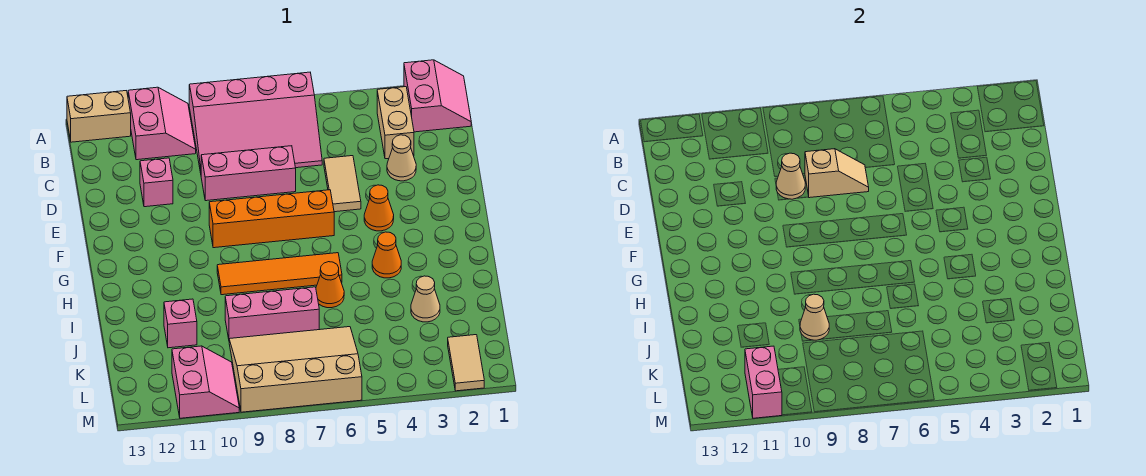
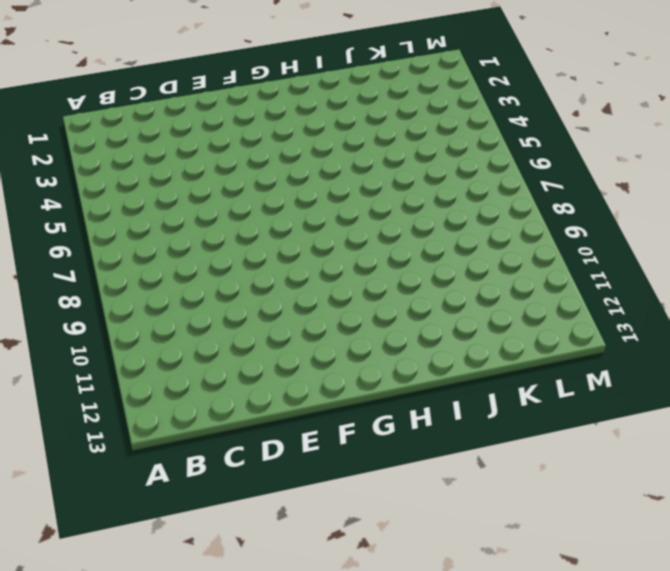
none -> pink 2x2 slope [404,60,471,132]
none -> pink 3x4 slope [189,72,322,173]
none -> pink 2x2 slope [128,87,196,160]

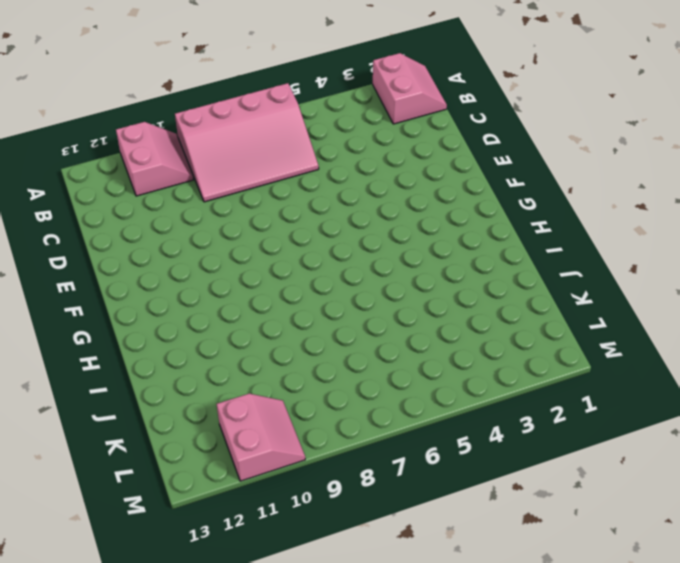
none -> tan 1x2 brick [67,91,131,142]
none -> tan 1x2 brick [377,87,414,159]
none -> tan 1x1 cone [387,135,416,181]

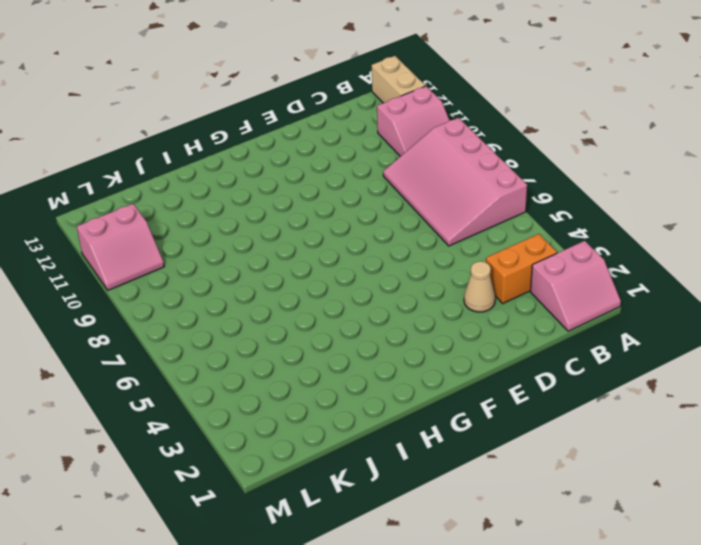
orange 1x2 brick [486,234,557,303] -> tan 1x2 brick [377,87,414,159]
none -> tan 1x2 tile [324,156,361,212]
none -> pink 1x3 brick [201,146,296,201]
none -> pink 1x1 brick [140,158,173,207]

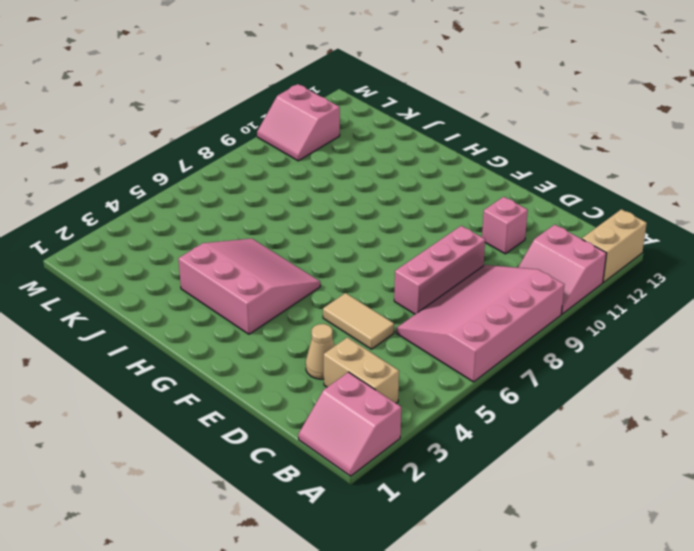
pink 3x3 slope [178,239,320,334] -> orange 1x1 cone [372,232,401,278]
none -> orange 1x1 cone [364,185,394,231]
none -> orange 1x4 brick [209,190,334,248]
none -> orange 1x4 tile [217,253,342,295]

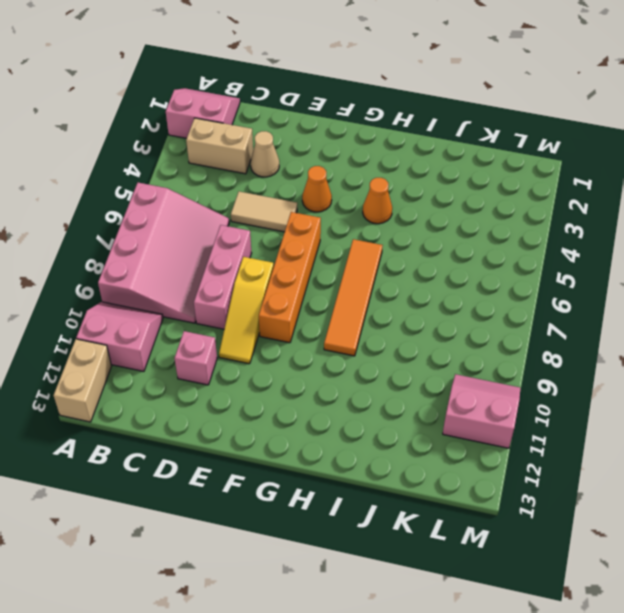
yellow 1x3 slope [219,257,274,364] -> none
none -> orange 1x1 cone [316,262,344,308]
none -> tan 1x1 cone [411,276,440,322]
none -> pink 1x3 brick [225,287,319,339]

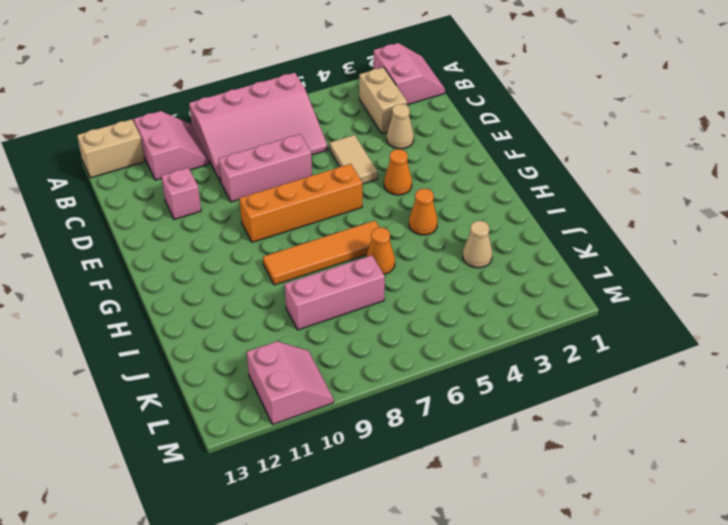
none -> pink 1x1 brick [164,299,197,348]
none -> tan 3x4 slope [229,327,362,412]
none -> tan 1x2 tile [448,335,484,391]

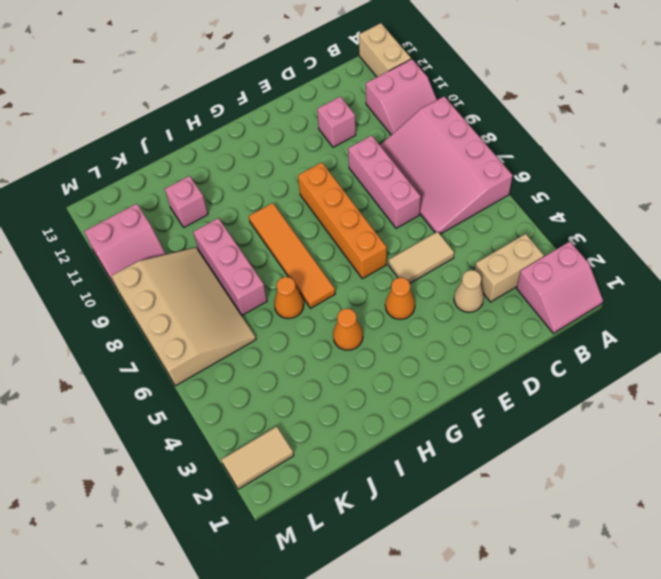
none -> tan 1x1 cone [411,276,440,322]
none -> tan 1x2 slope [805,149,869,198]
none -> tan 1x1 cone [776,153,805,199]

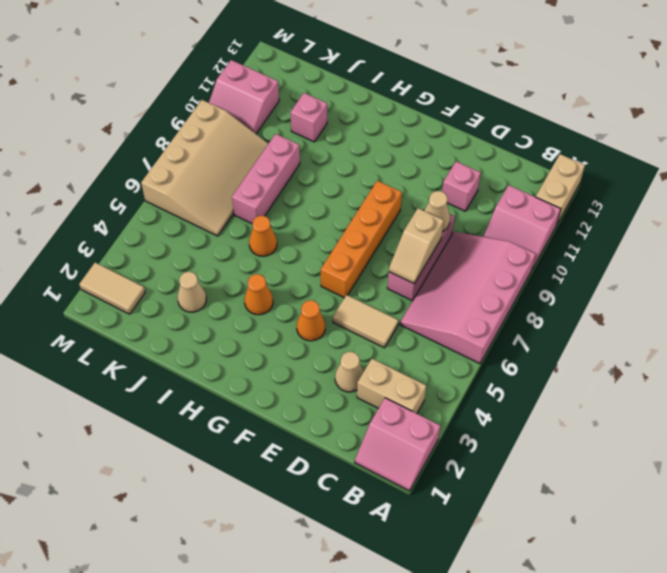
none -> orange 1x4 tile [217,253,342,295]
none -> tan 1x1 cone [800,294,829,340]
none -> pink 1x2 brick [745,346,782,418]

